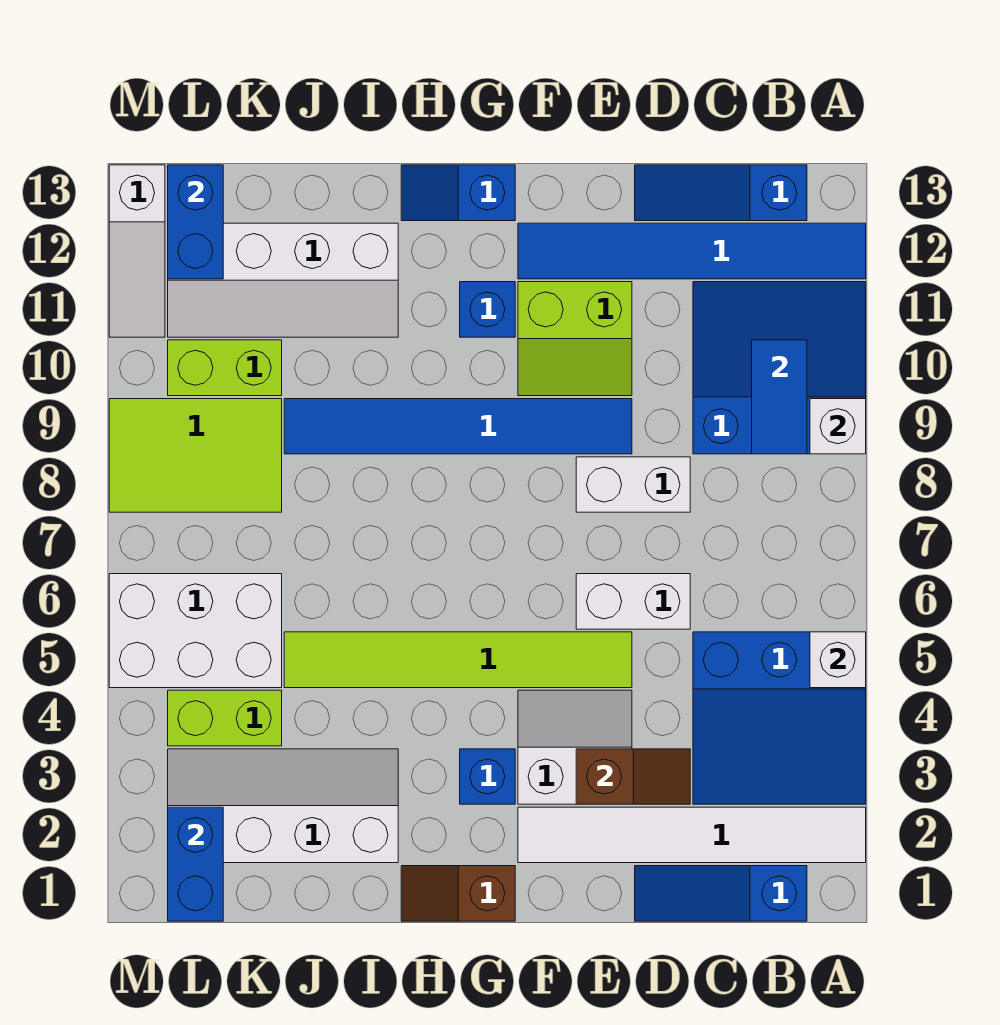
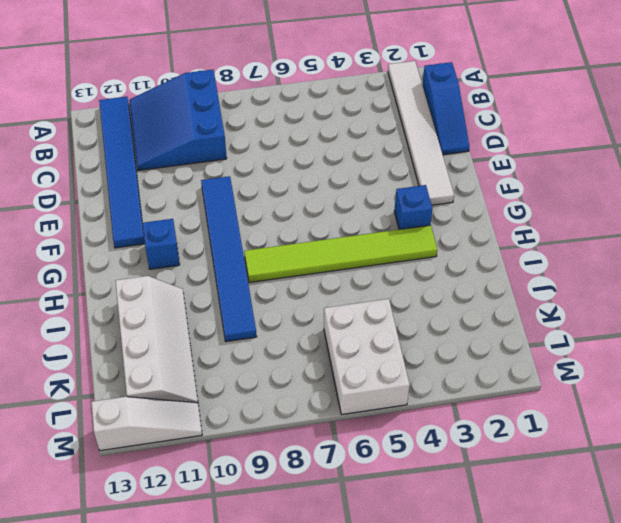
lime 1x6 tile [244,225,437,283] -> lime 1x6 tile turned to [284,632,632,688]
none -> blue 3x3 slope [693,632,866,804]
none -> blue 1x3 slope [635,165,807,221]
none -> white 1x2 brick [576,574,690,629]

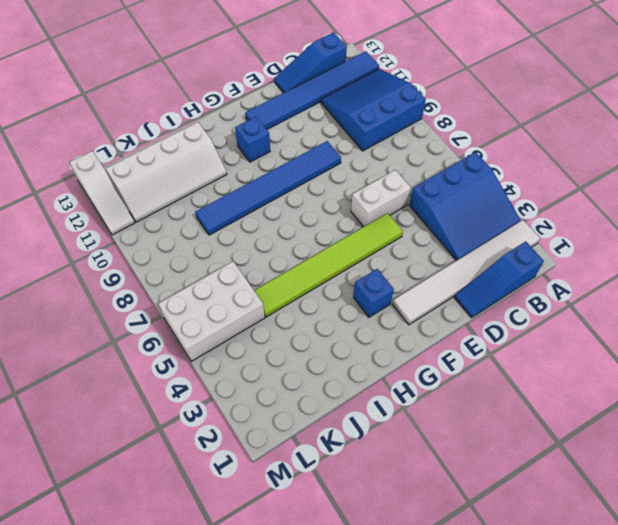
none -> white 1x2 brick [576,457,690,512]
none -> white 2x2 slope [518,690,632,804]
none -> lime 2x2 slope [518,282,632,396]

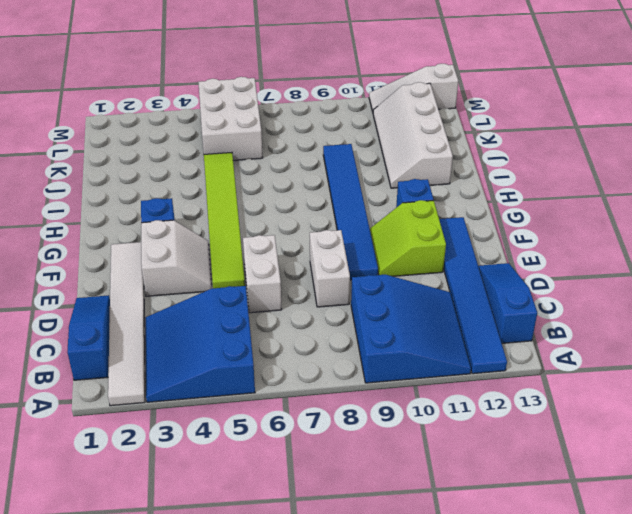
none -> brown 1x2 slope [401,866,515,921]
none -> blue 1x2 slope [401,165,515,221]
none -> white 2x4 slope [168,749,398,863]

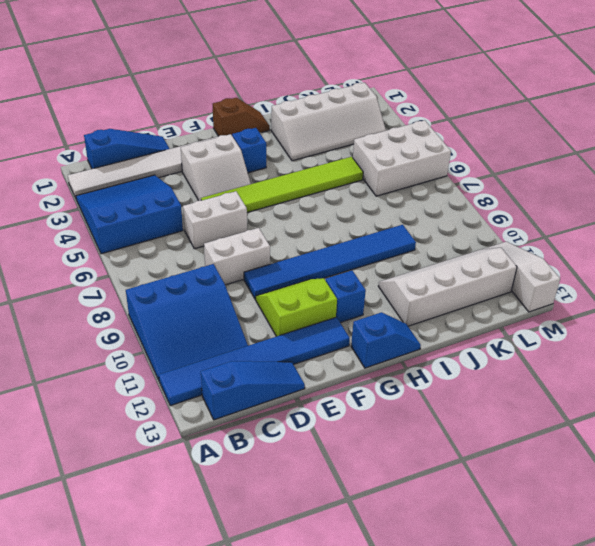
none -> lime 1x2 brick [168,690,282,746]
none -> lime 2x3 tile [109,399,282,512]
none -> lime 1x2 brick [168,340,282,396]

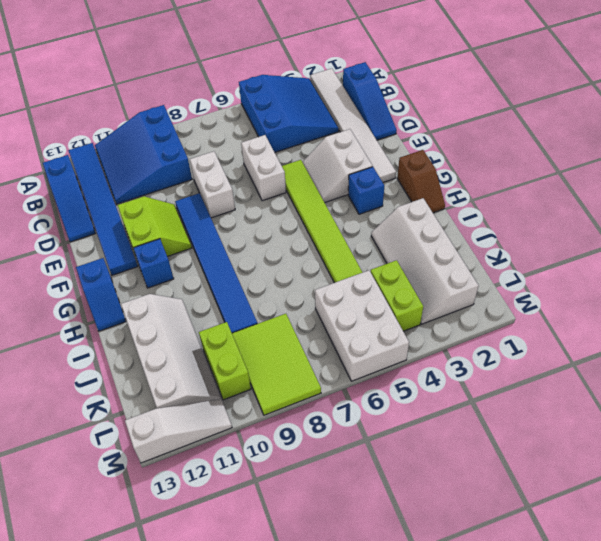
none -> white 1x1 brick [810,632,866,688]
none -> white 1x1 brick [810,399,866,454]
none -> blue 1x2 tile [752,340,807,454]

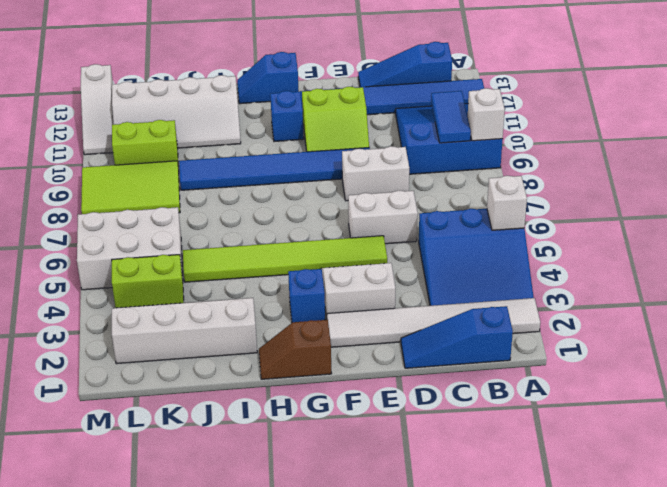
none -> brown 1x2 slope [576,749,690,804]
none -> blue 1x2 brick [168,807,223,921]
none -> blue 1x2 brick [168,165,223,279]

